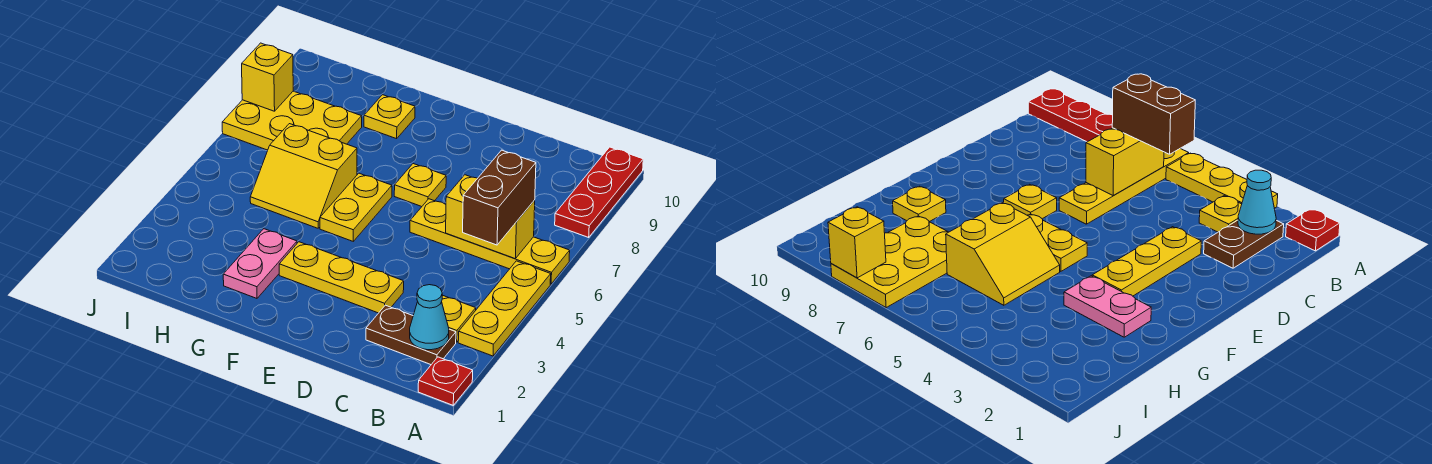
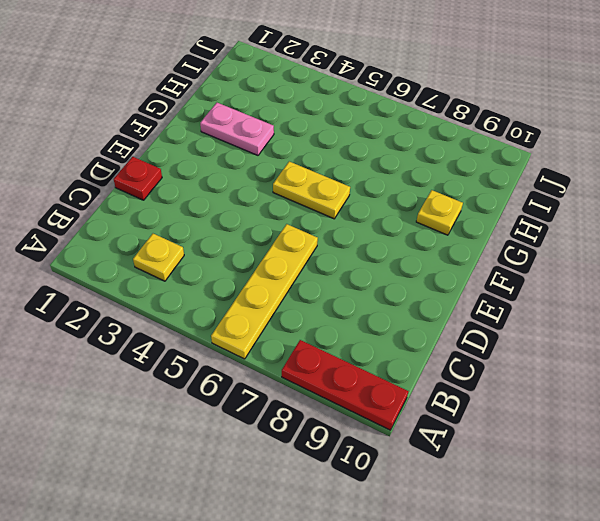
red 1x1 plate [114,157,162,200] -> red 1x1 plate moved to [418,357,473,405]
none -> yellow 1x3 plate [458,261,551,356]
none -> brown 1x2 plate [366,305,456,365]
none -> yellow 1x3 plate [279,242,404,313]

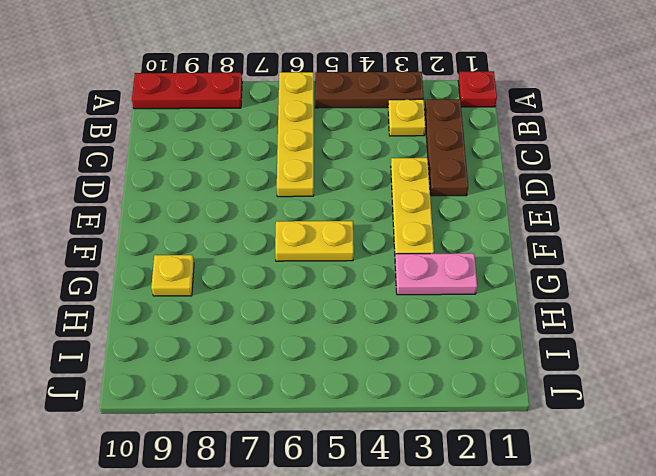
brown 1x3 plate [315,72,424,108] -> yellow 1x3 plate [458,261,551,356]
brown 1x3 plate [425,99,468,196] -> brown 1x2 plate [366,305,456,365]
none -> yellow 1x1 plate [394,164,446,207]
none -> yellow 2x2 slope [250,124,357,228]
none -> yellow 2x3 plate [222,91,362,150]

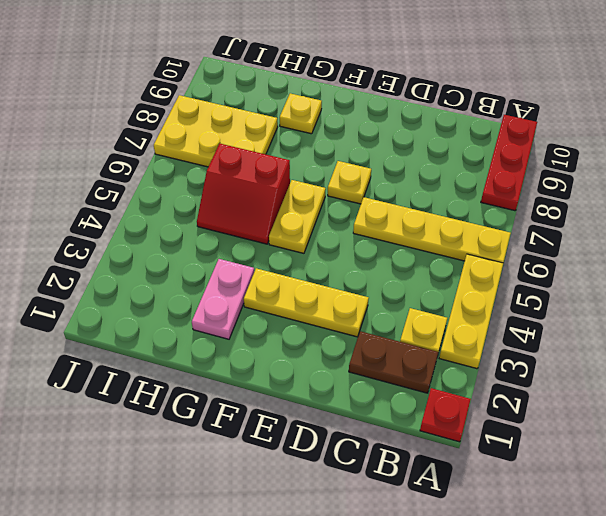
red 2x2 slope [197,144,290,244] -> yellow 2x2 slope [250,124,357,228]
none -> cyan 1x1 cone [410,285,449,350]
none -> yellow 1x2 brick [446,175,535,259]
none -> yellow 1x1 brick [242,43,293,111]

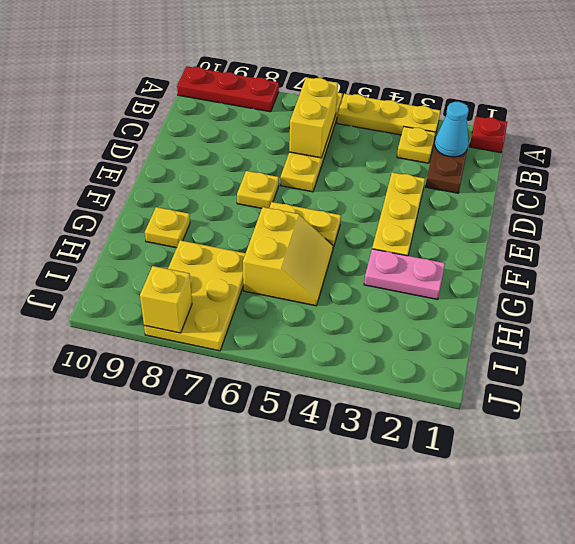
none -> brown 1x2 brick [463,150,536,245]

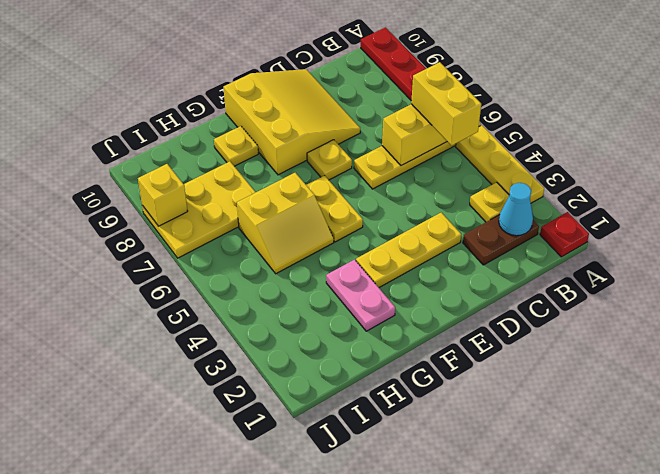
yellow 1x2 brick [411,62,481,146] -> brown 1x2 brick [463,150,536,245]
yellow 3x3 slope [223,69,360,175] -> none

